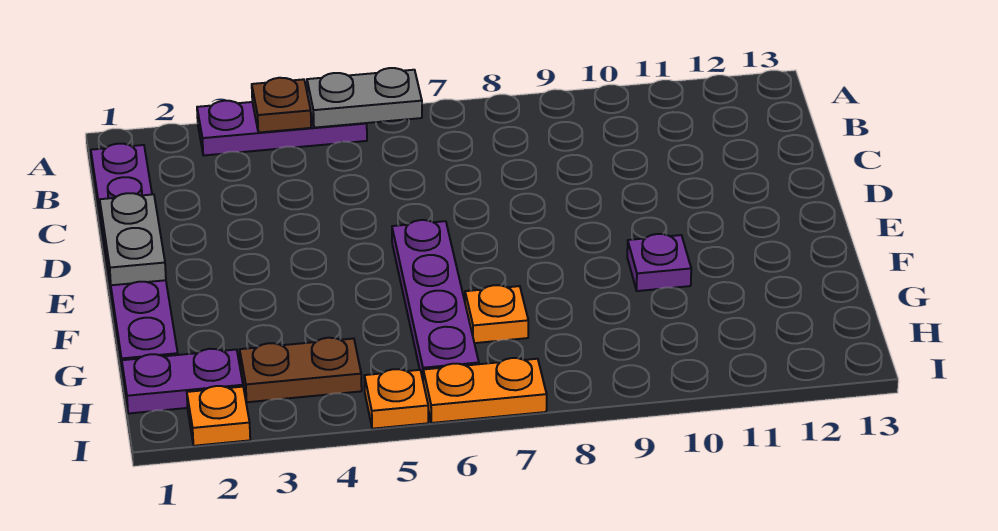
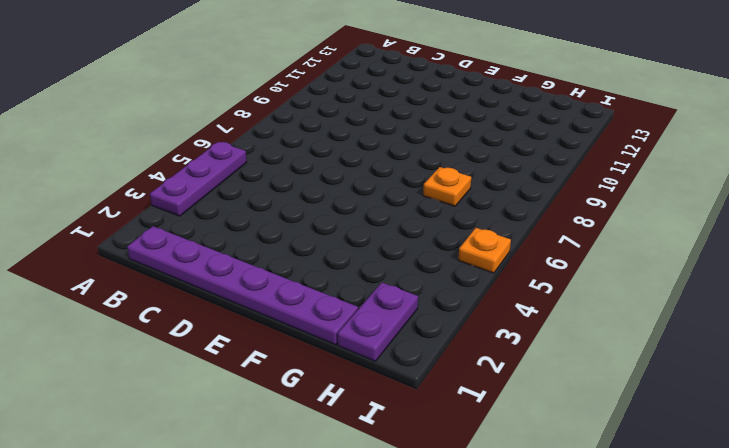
none -> purple 1x4 plate [392,220,479,379]
none -> purple 1x1 plate [627,234,691,291]
none -> brown 1x2 plate [240,338,362,402]

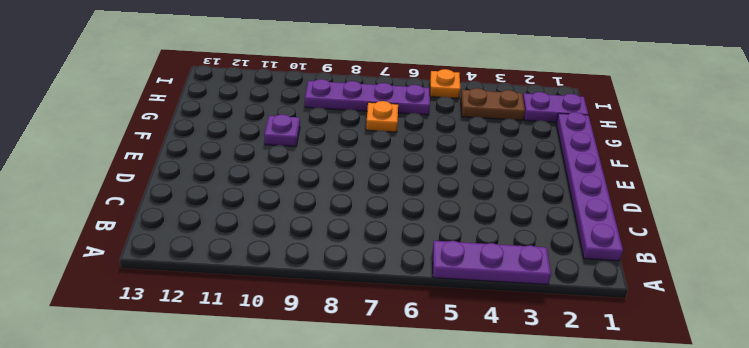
purple 1x4 plate [305,79,430,115] -> purple 1x4 plate turned to [392,220,479,379]
none -> orange 1x1 plate [187,386,250,446]
none -> orange 1x2 plate [423,358,547,423]
none -> brown 1x1 plate [252,78,311,133]

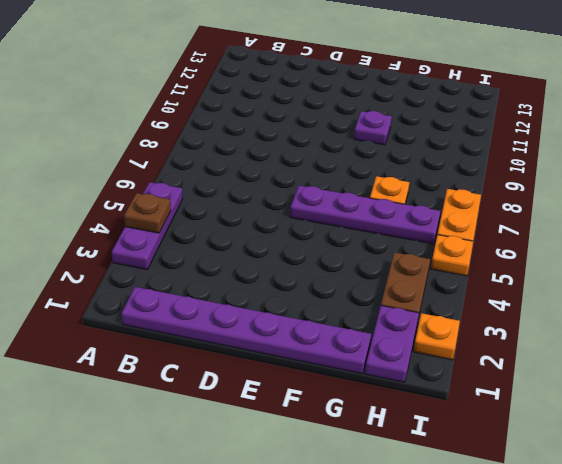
none -> grey 1x2 plate [307,68,422,128]
none -> grey 1x2 plate [100,193,166,285]

